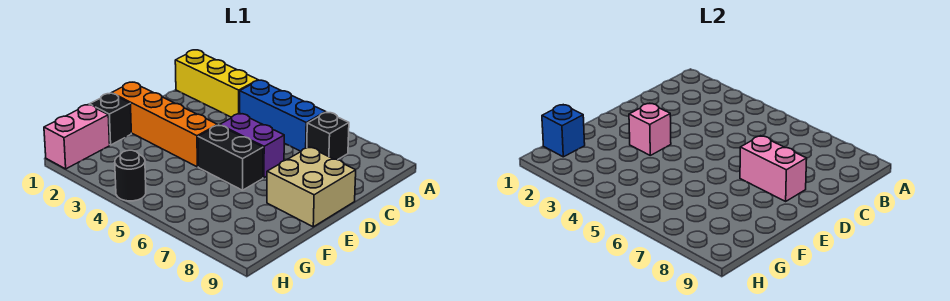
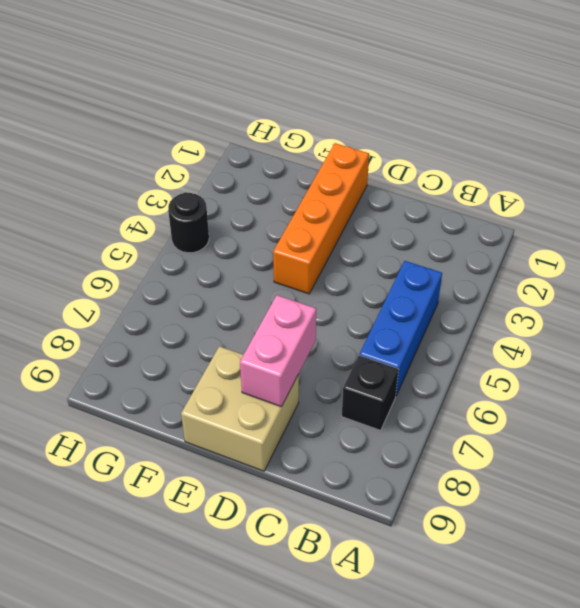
none -> yellow 1x3 brick [175,50,258,117]
none -> purple 1x2 brick [220,114,284,178]
none -> black 1x2 brick [198,125,263,190]

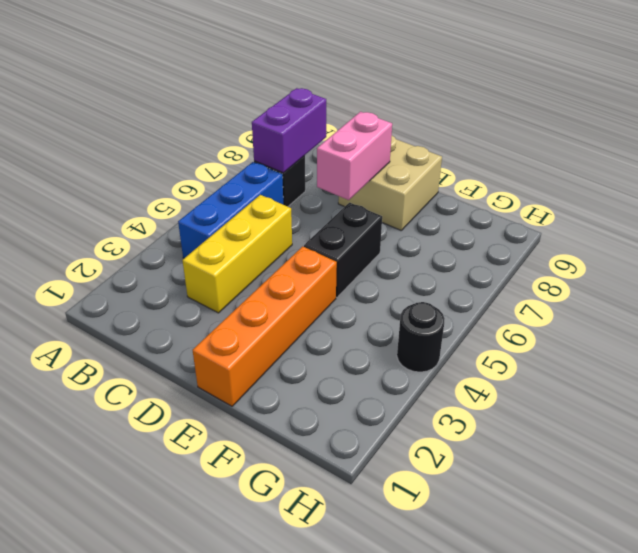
purple 1x2 brick [252,88,326,173] -> purple 1x2 brick moved to [220,114,284,178]
yellow 1x3 brick [182,195,292,313] -> yellow 1x3 brick moved to [175,50,258,117]
none -> black 1x1 brick [89,93,131,145]
none -> pink 1x2 brick [44,105,110,169]
none -> pink 1x1 brick [629,103,671,155]

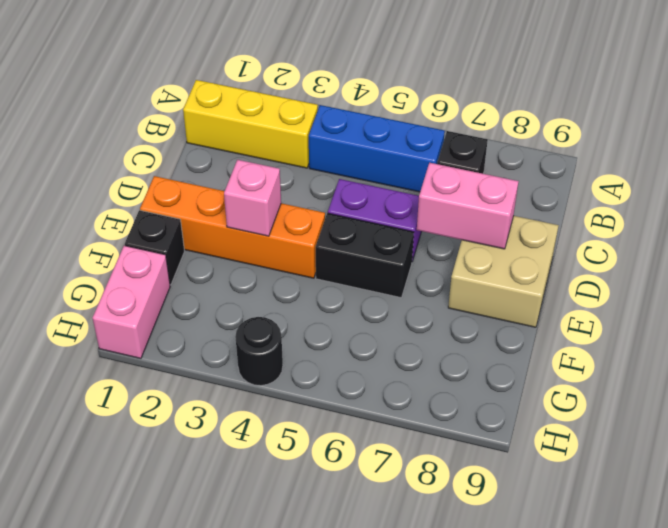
none -> blue 1x1 brick [542,105,585,157]

